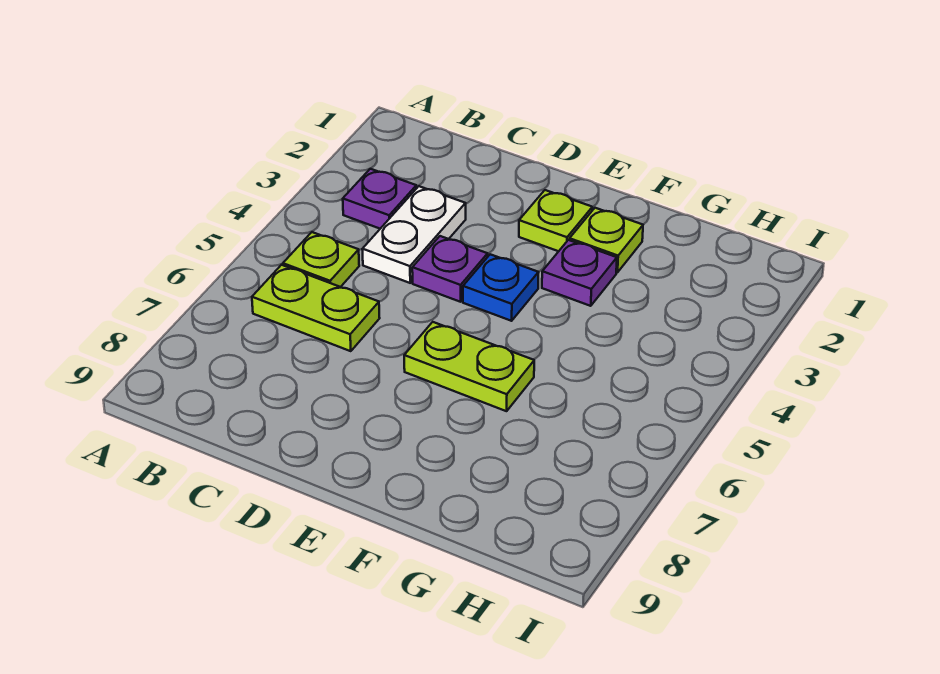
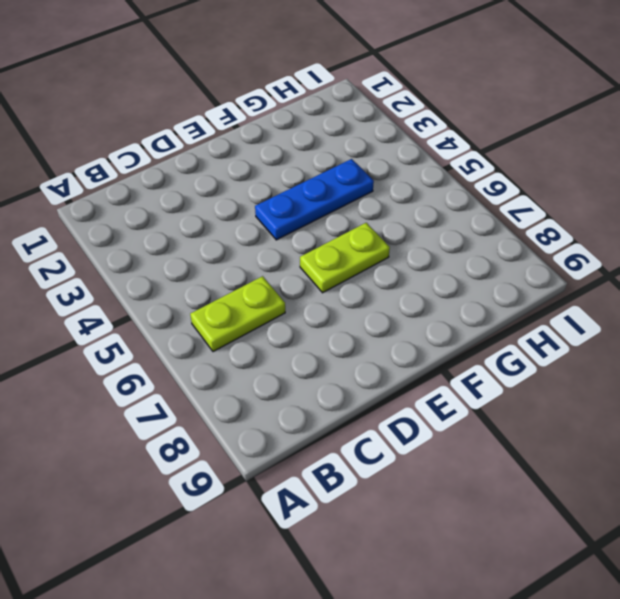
blue 1x3 plate [255,159,374,240] -> blue 1x1 plate [463,254,539,321]
none -> purple 1x1 plate [343,169,416,229]
none -> lime 1x1 plate [283,232,359,287]

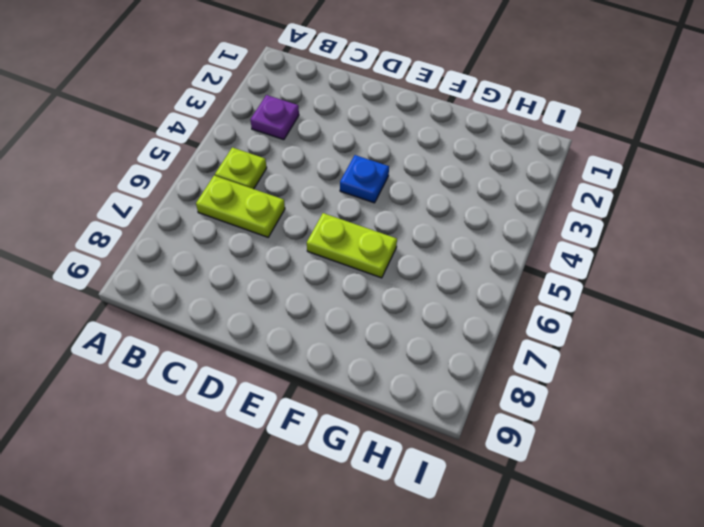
none -> white 1x2 plate [362,186,466,283]
none -> purple 1x1 plate [412,236,488,302]

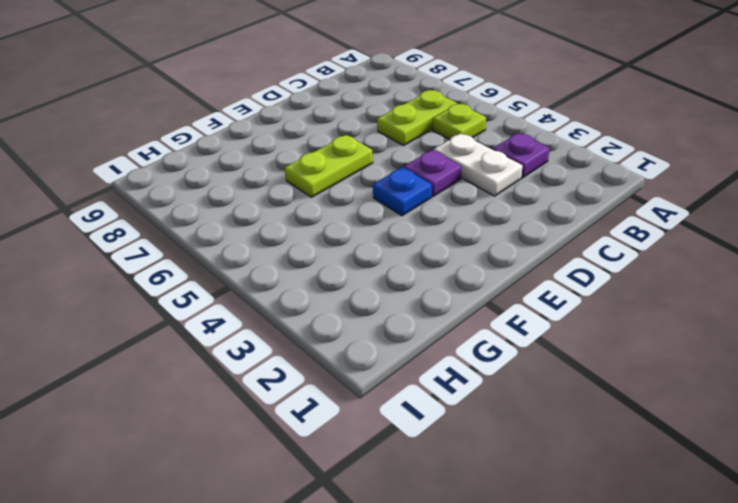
none -> lime 1x1 plate [519,190,592,251]
none -> lime 1x1 plate [570,208,643,273]

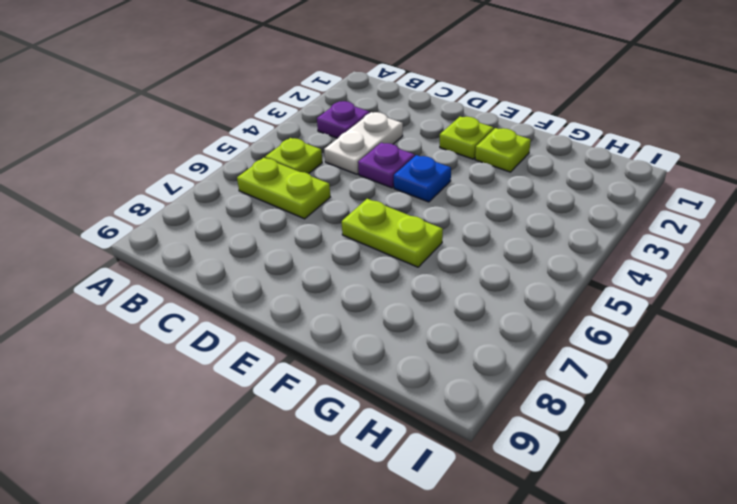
none -> purple 1x1 plate [542,240,617,306]

